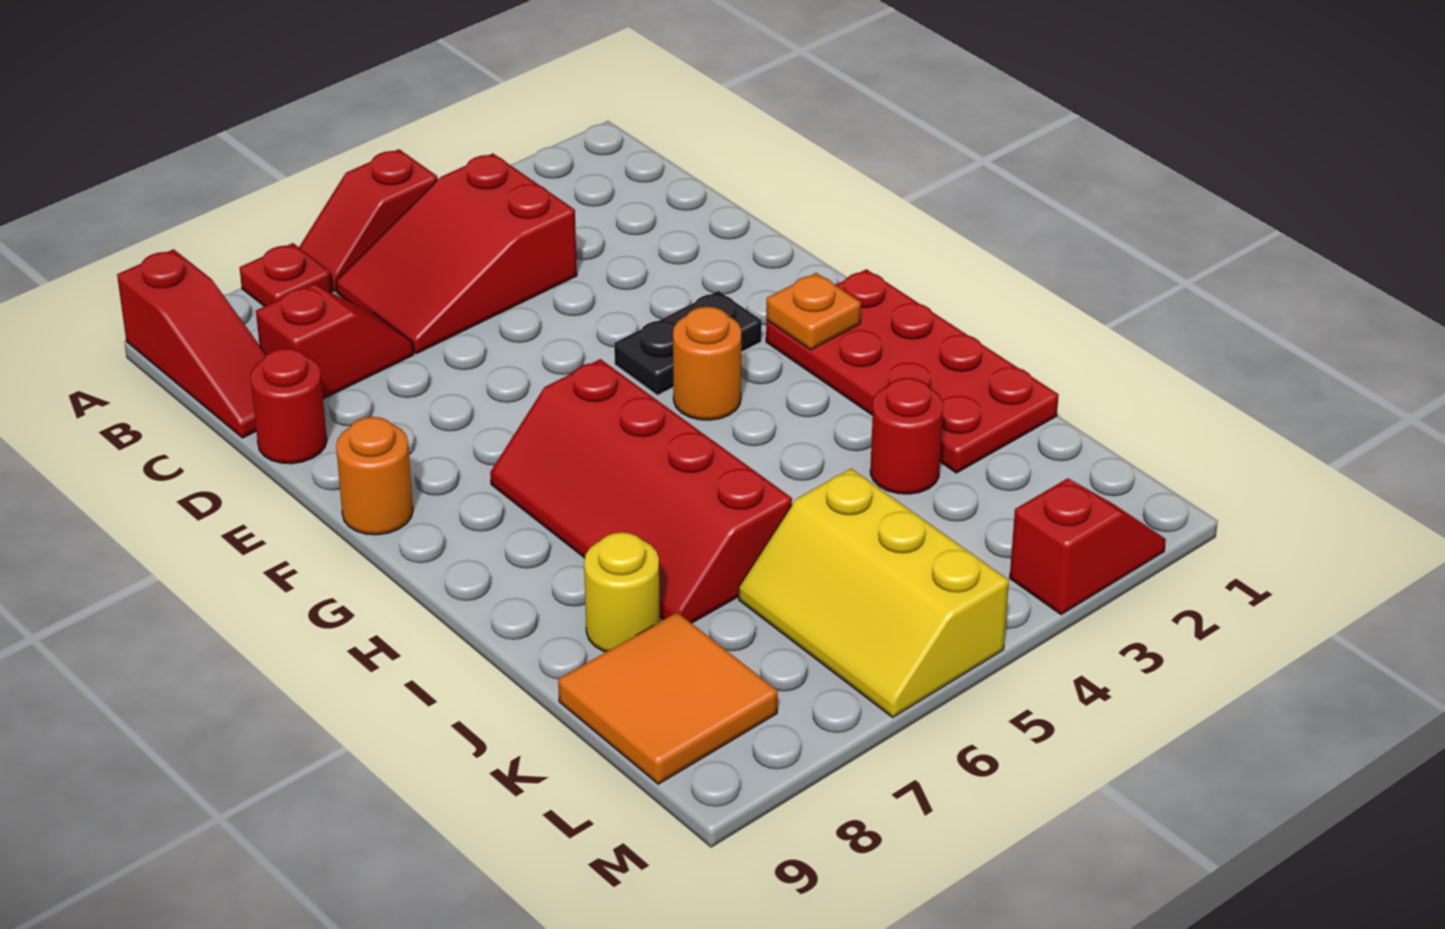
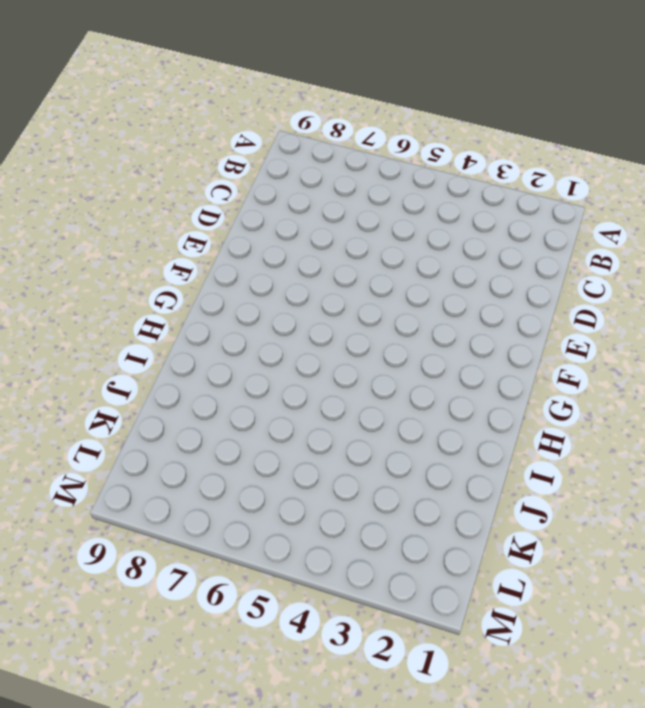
none -> red 1x2 slope [299,149,438,291]
none -> red 1x1 plate [240,243,332,307]
none -> red 1x3 slope [117,249,266,438]

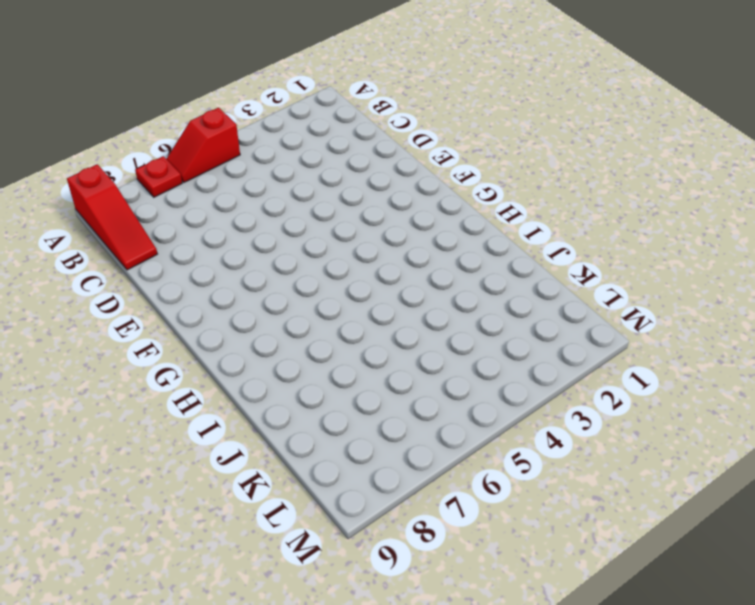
none -> red 2x3 slope [336,153,577,354]
none -> red 1x2 slope [256,284,414,399]
none -> red 1x1 round brick [250,348,327,464]

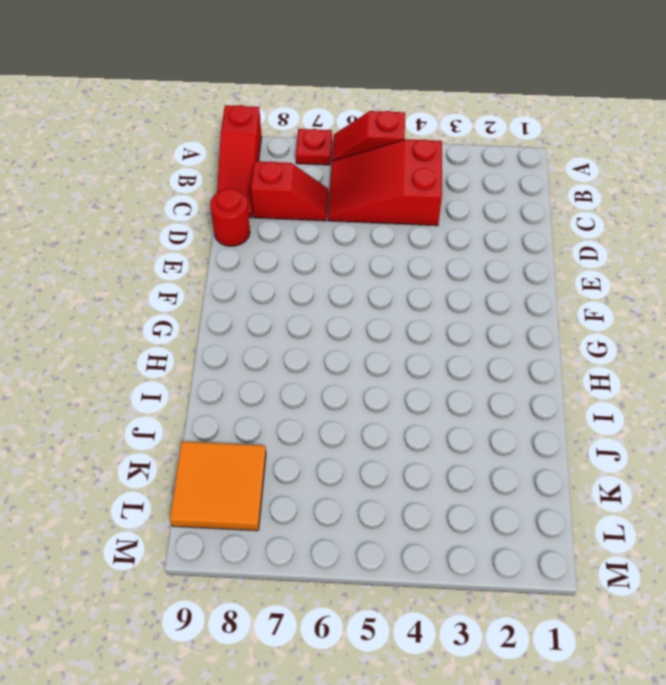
none -> black 1x2 plate [614,291,762,395]
none -> orange 1x1 round brick [336,417,413,535]
none -> red 2x4 plate [766,269,1059,473]

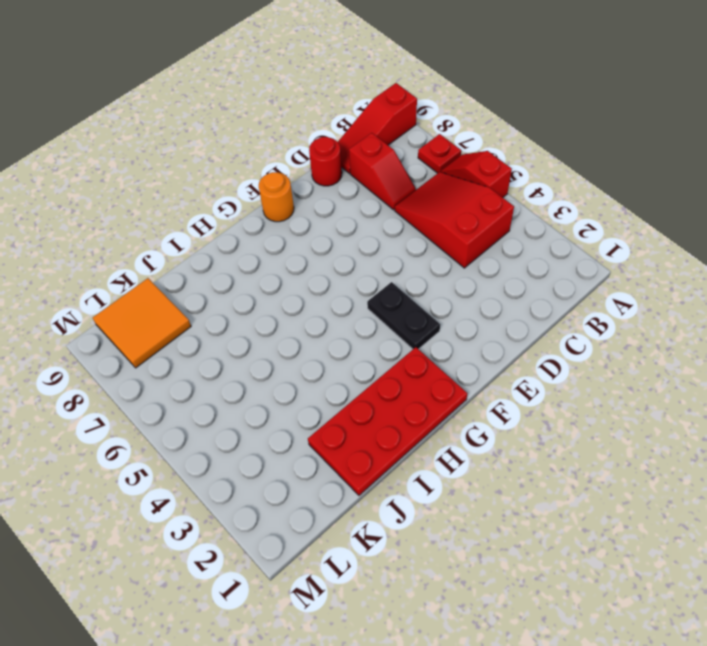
none -> orange 1x1 round brick [673,307,741,420]
none -> red 2x4 slope [490,359,792,623]
none -> red 1x1 round brick [870,378,943,494]

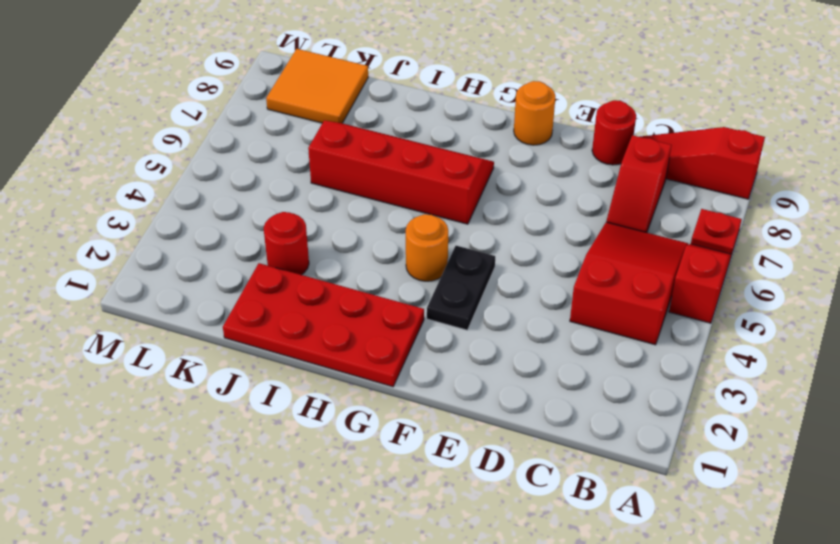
none -> yellow 1x1 round brick [584,532,660,652]
none -> yellow 2x3 slope [739,469,1009,717]
none -> red 1x2 slope [1010,478,1166,615]

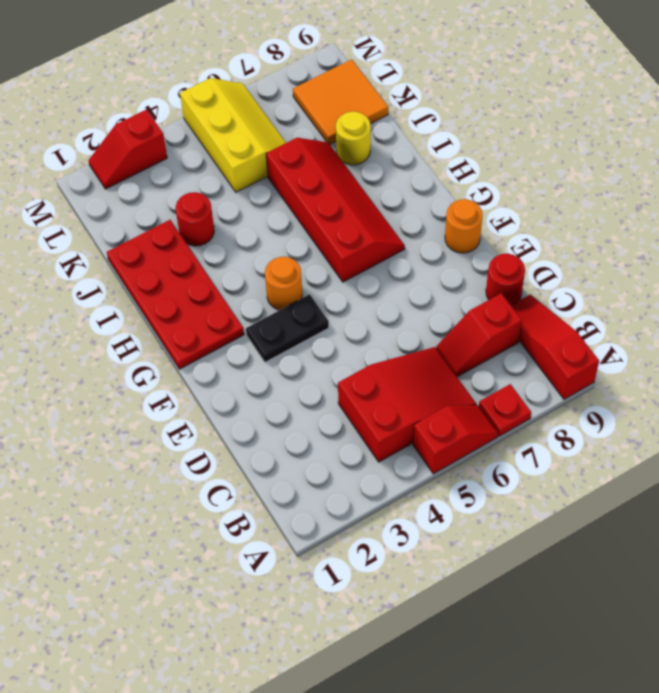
none -> orange 1x1 plate [766,273,861,350]

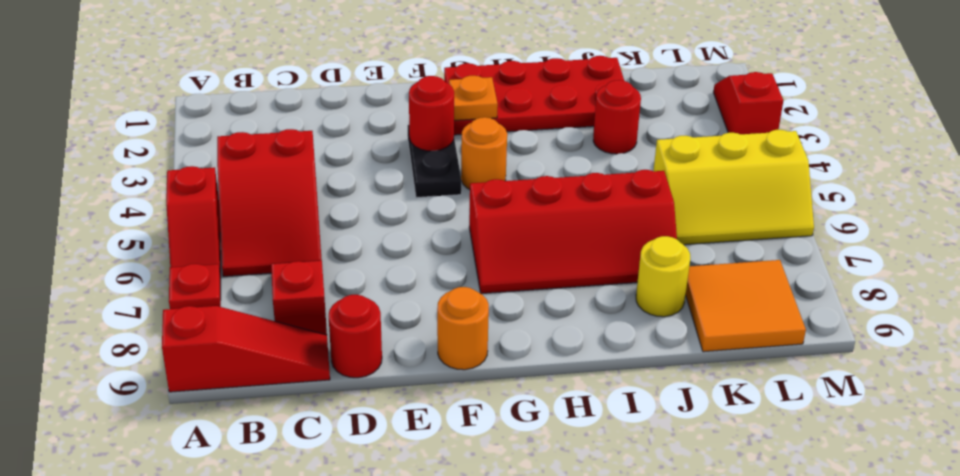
red 1x1 round brick [409,76,454,151] -> none

